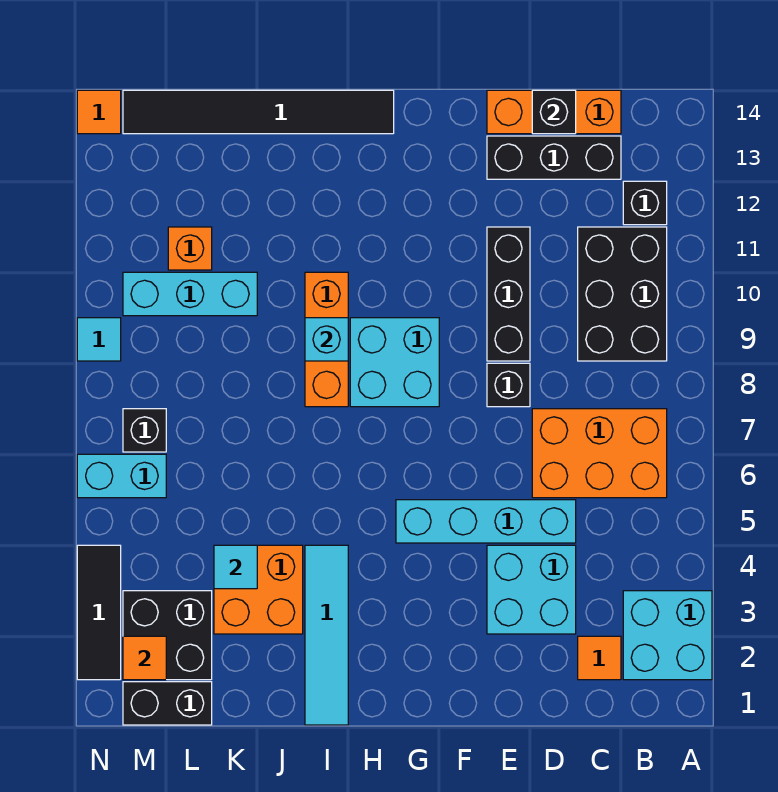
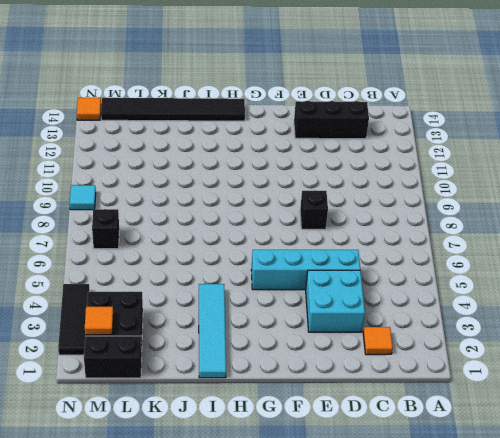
none -> cyan 2x2 brick [623,591,712,680]
none -> orange 2x3 brick [532,409,667,498]
none -> black 2x3 brick [578,227,667,361]

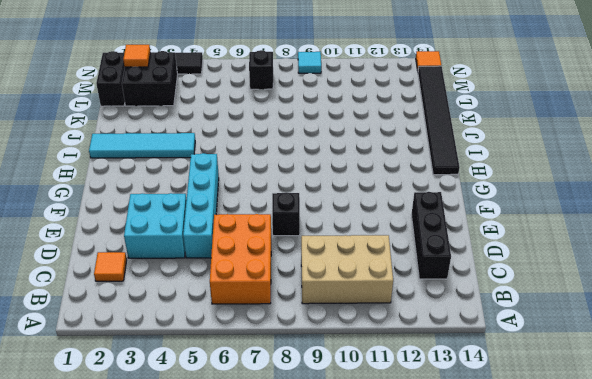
tan 2x3 brick [301,235,393,304] -> black 2x3 brick [578,227,667,361]
none -> cyan 2x2 brick [623,591,712,680]
none -> black 1x1 brick [623,181,667,225]
none -> orange 1x3 brick [487,90,621,134]

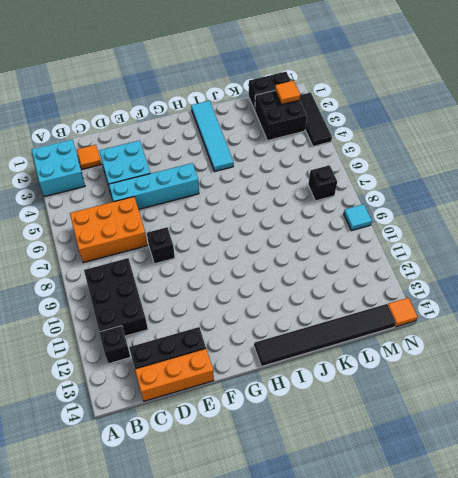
none -> black 1x3 brick [487,227,530,361]
none -> cyan 2x2 brick [350,318,439,407]
none -> orange 1x3 brick [305,272,348,407]

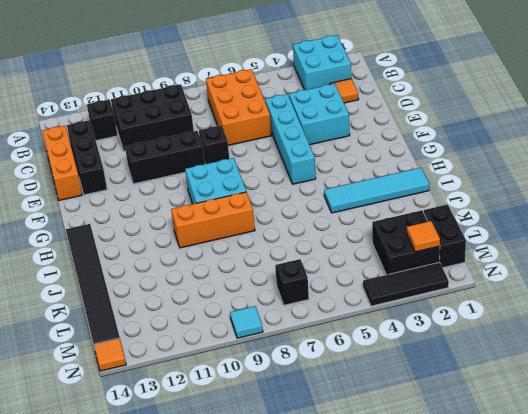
none -> orange 2x2 brick [214,545,303,634]
none -> cyan 1x3 brick [123,272,257,316]
none -> orange 1x1 brick [168,227,212,270]

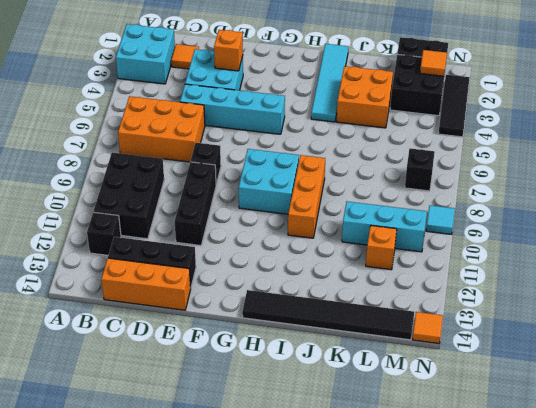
orange 1x1 brick [214,30,243,71] -> none
none -> cyan 1x2 brick [77,454,166,498]
none -> black 1x1 brick [532,90,576,134]
none -> cyan 1x1 brick [305,318,348,361]

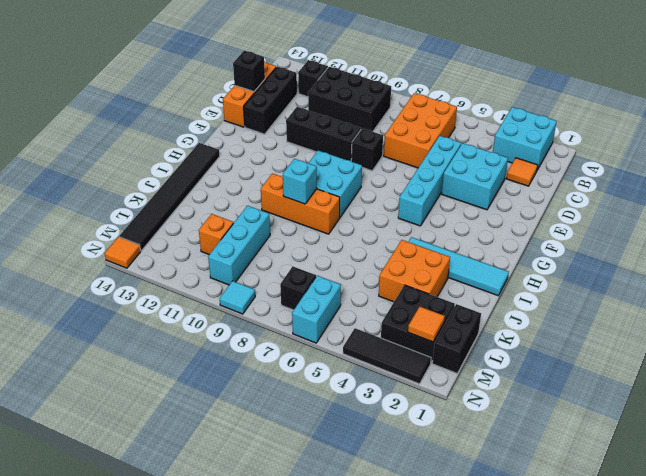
none -> cyan 1x1 tile [214,545,257,589]

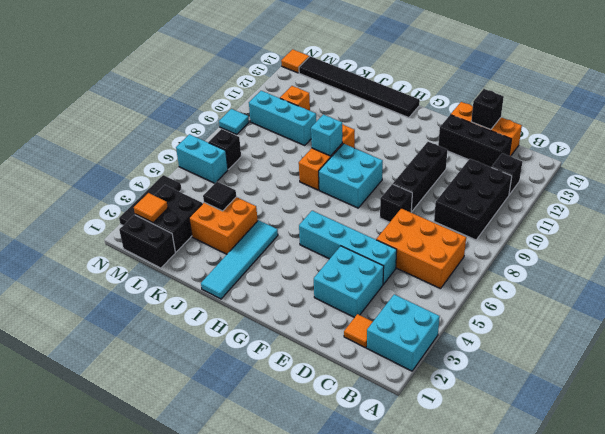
black 1x1 tile [203,182,236,211] -> cyan 1x1 tile [214,545,257,589]

